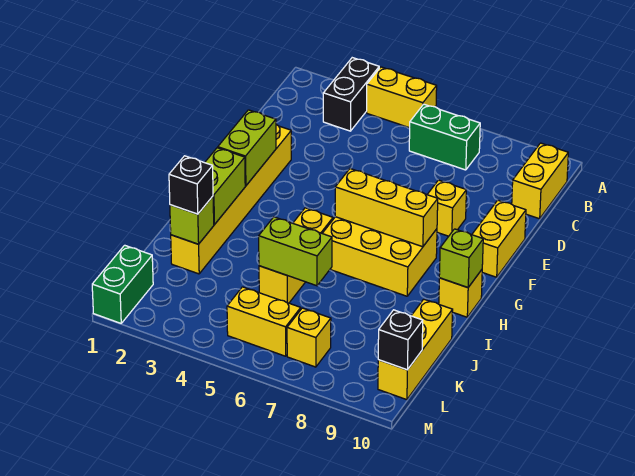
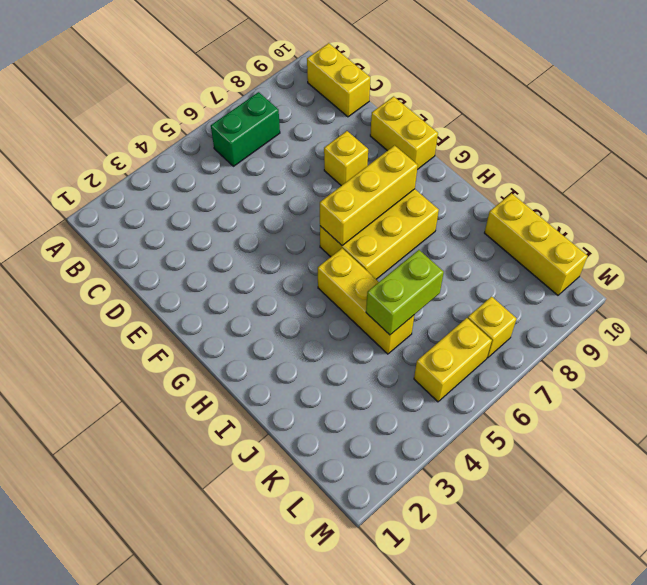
none -> black 1x2 brick [323,58,379,131]
none -> yellow 1x2 brick [367,67,437,128]
none -> yellow 1x6 brick [171,125,291,274]

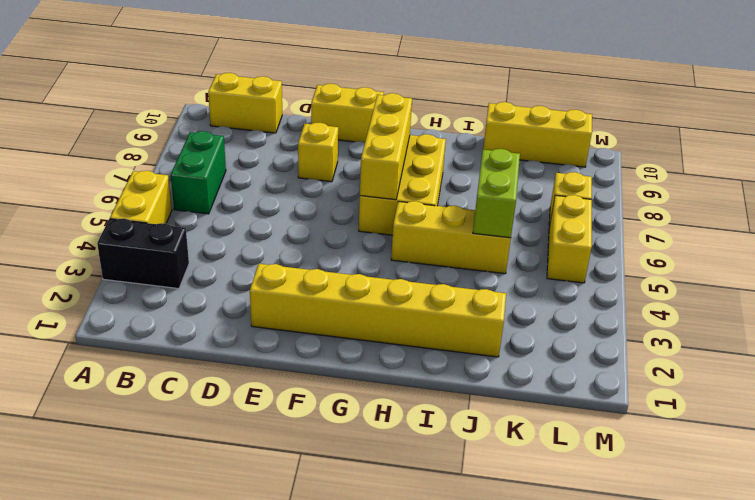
none -> yellow 1x1 brick [439,270,482,317]
none -> green 1x2 brick [92,245,153,323]
none -> lime 1x2 brick [218,110,276,186]

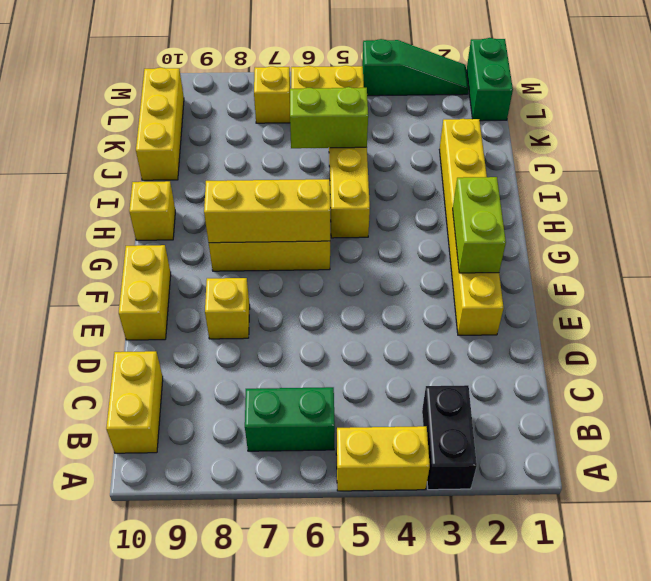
green 1x3 slope [362,39,469,96] -> none
none -> lime 1x2 brick [205,148,245,225]
none -> lime 1x1 brick [439,229,483,288]
none -> lime 1x1 brick [170,196,214,244]

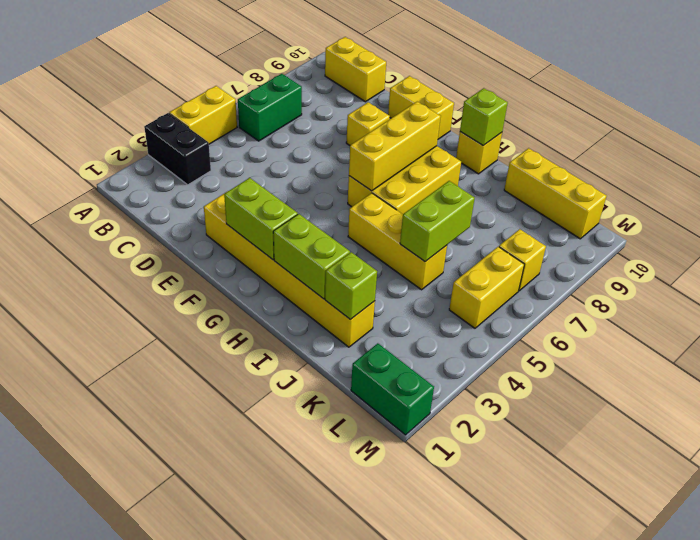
none -> black 1x1 brick [378,310,423,370]
none -> black 1x1 brick [169,156,213,214]

